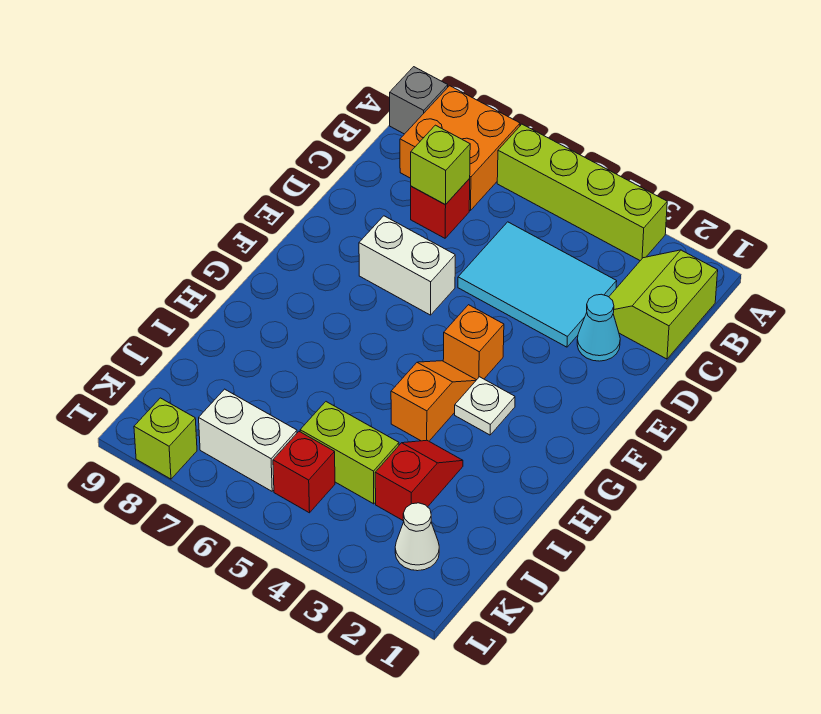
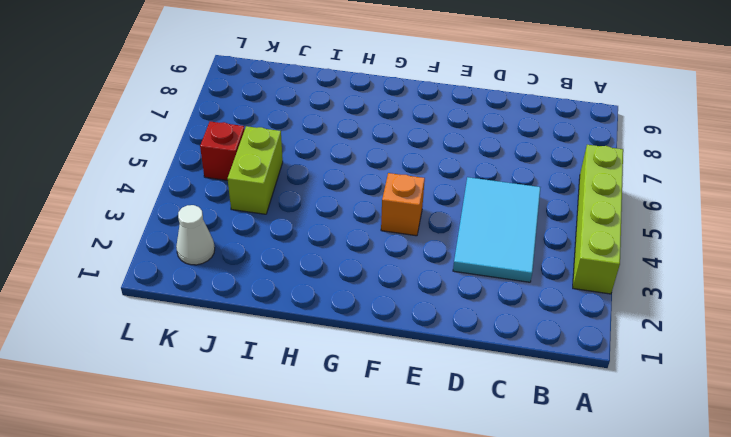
none -> orange 2x2 brick [400,86,520,211]
none -> grey 1x1 brick [390,67,448,134]
none -> lime 2x2 slope [609,250,718,359]

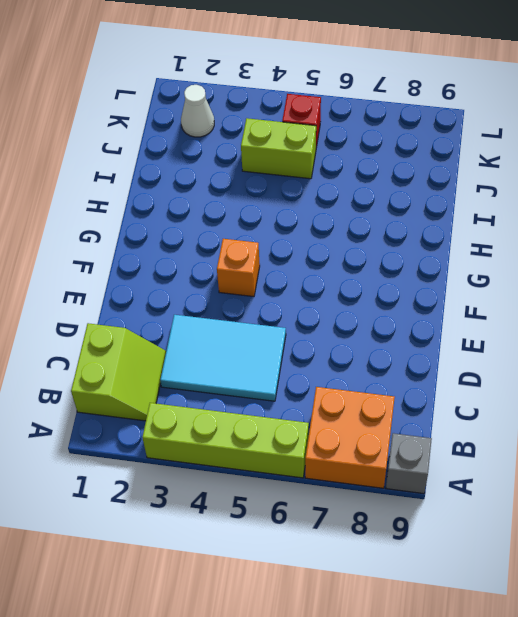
none -> red 1x1 brick [411,179,470,238]
none -> cyan 1x1 cone [577,294,620,361]
none -> white 1x2 brick [359,216,455,315]

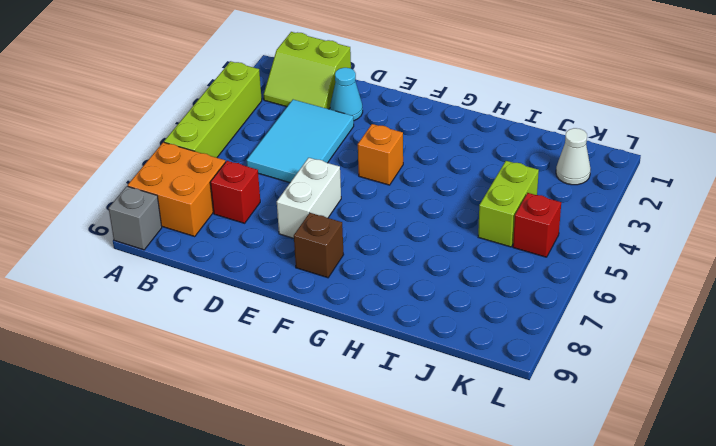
brown 1x1 brick [294,213,344,278] -> none
none -> white 1x1 plate [455,377,515,435]
none -> orange 1x2 slope [391,361,476,441]
none -> red 1x2 slope [375,441,463,521]

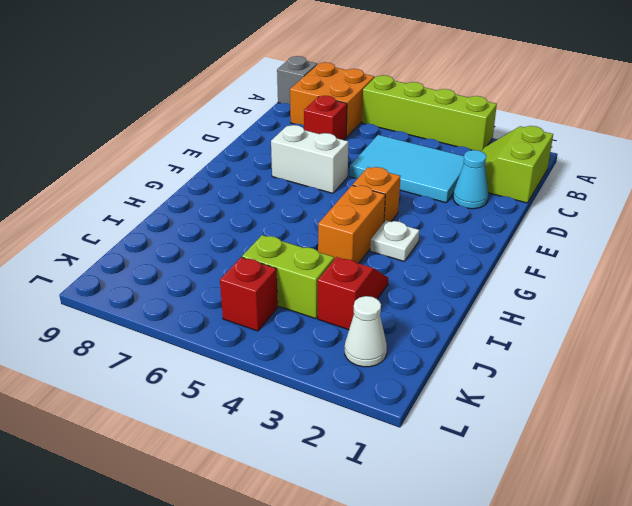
orange 1x2 brick [318,185,385,264] -> orange 1x2 slope [391,361,476,441]
none -> white 1x2 brick [199,389,297,491]
none -> lime 1x1 brick [134,398,197,479]
none -> lime 1x1 brick [411,125,470,205]

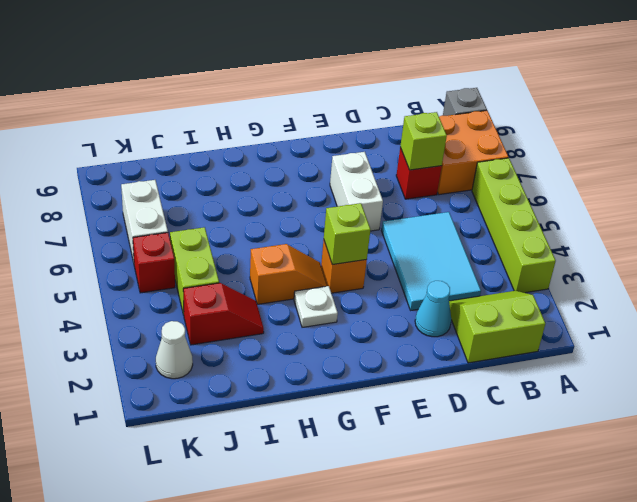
lime 1x1 brick [324,203,370,265] -> lime 1x1 brick moved to [134,398,197,479]

